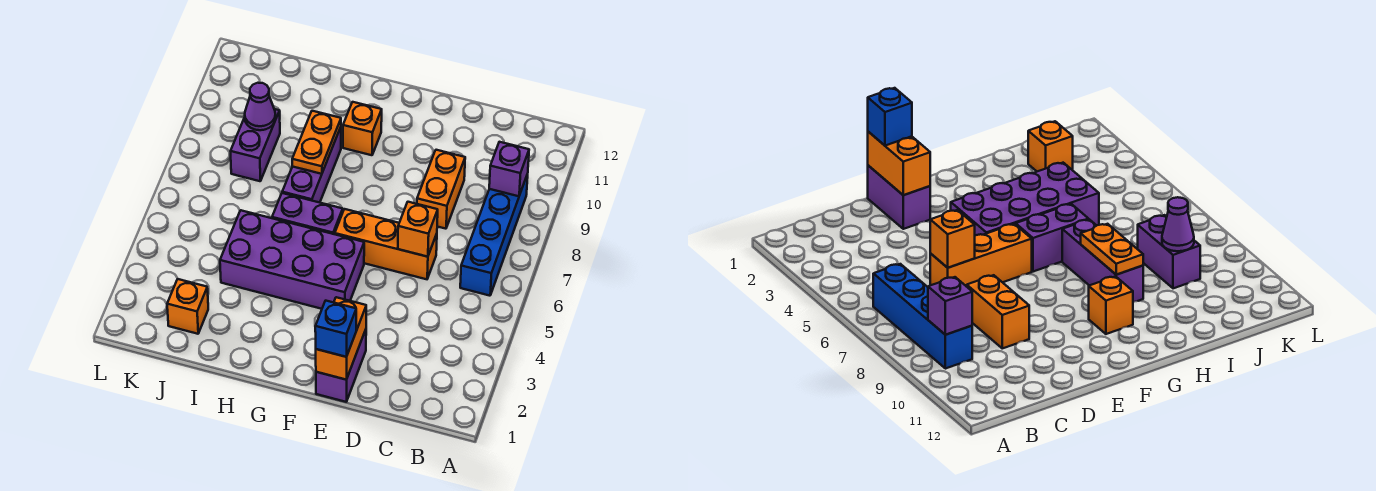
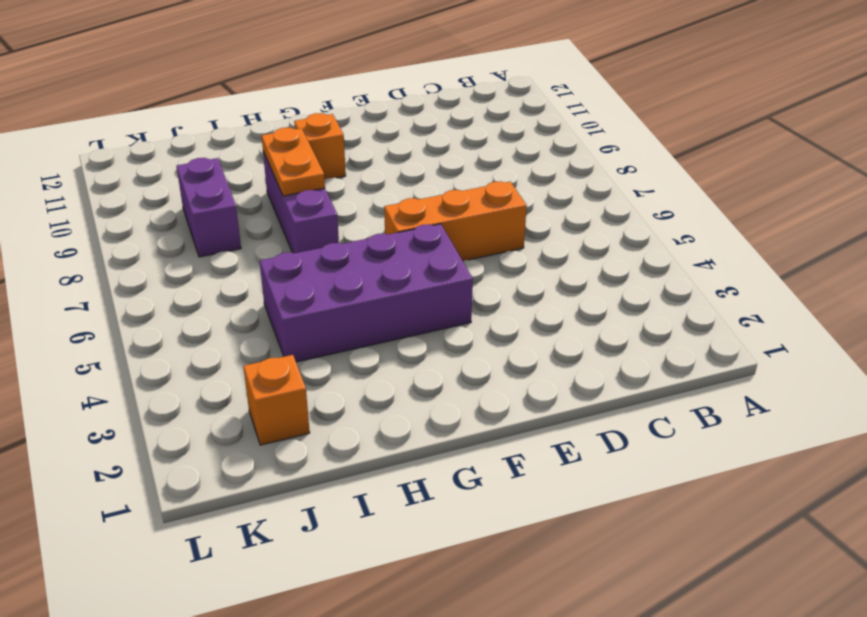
none -> blue 1x4 brick [460,174,528,296]
none -> orange 1x2 brick [417,150,465,229]
none -> purple 1x2 brick [316,330,366,402]

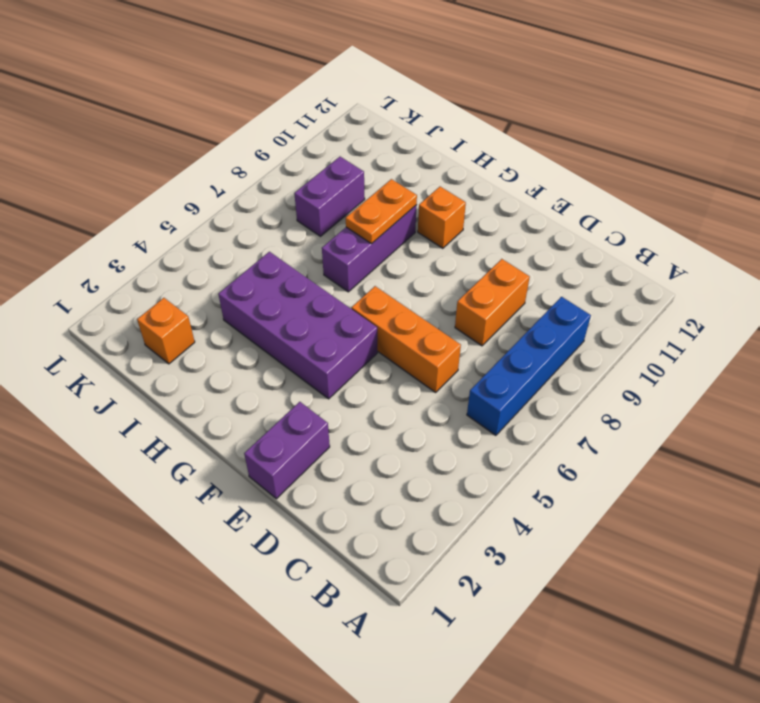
none -> purple 1x2 brick [272,193,343,234]
none -> purple 1x1 brick [489,142,529,196]
none -> orange 1x1 brick [398,202,438,257]

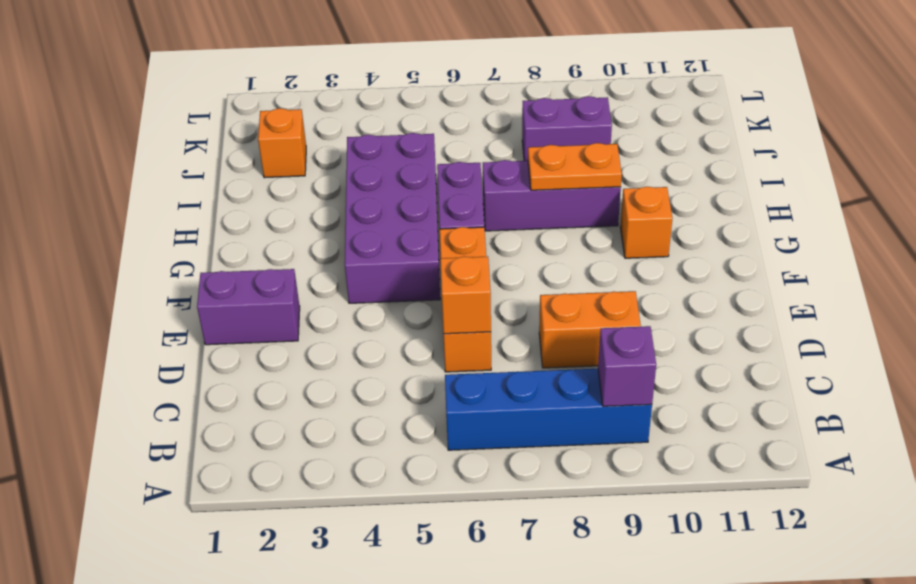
none -> orange 1x2 brick [316,297,366,380]
none -> purple 1x1 cone [245,83,276,130]
none -> blue 1x1 brick [315,301,356,357]

